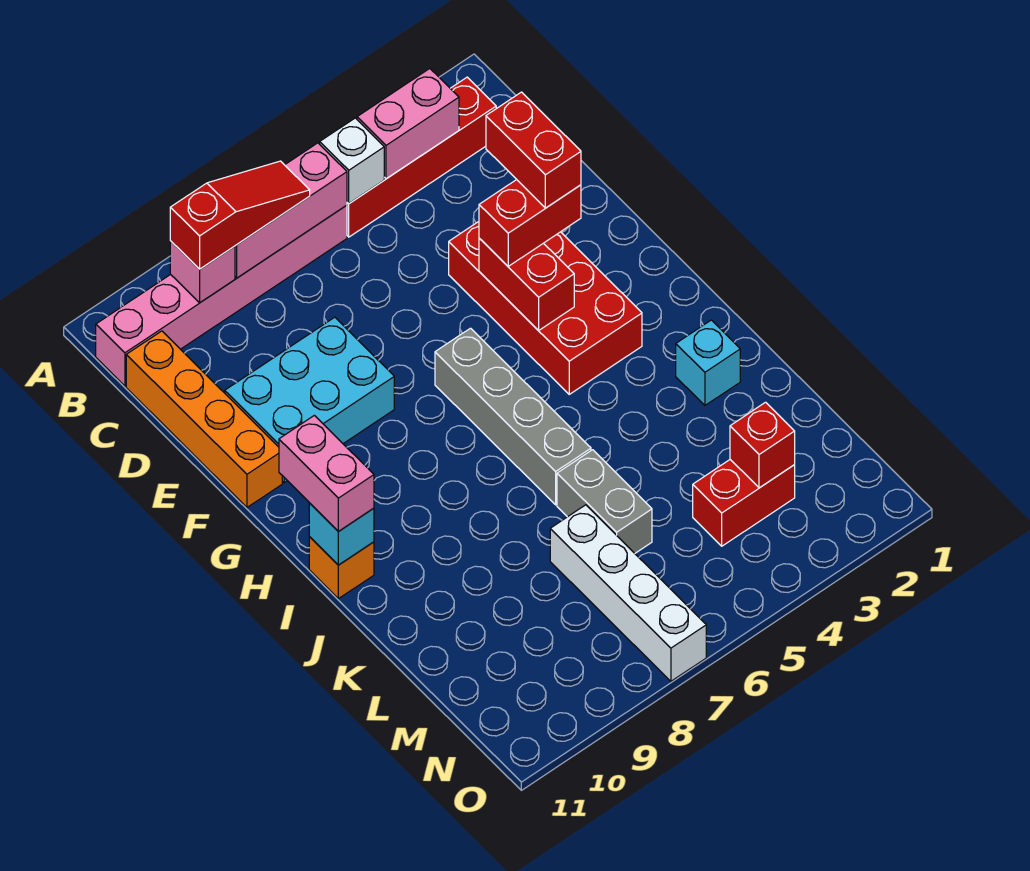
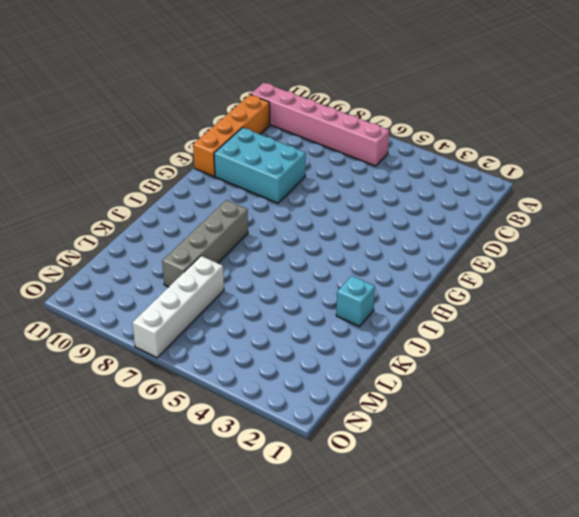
grey 1x4 brick [162,200,248,287] -> grey 1x4 brick moved to [435,328,591,505]
none -> red 1x4 brick [347,77,496,237]
none -> red 2x4 brick [449,222,642,394]
none -> orange 1x1 brick [309,537,374,599]

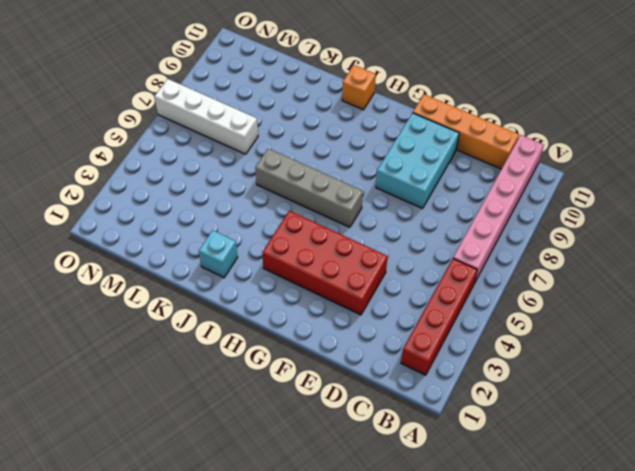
none -> grey 1x2 brick [557,450,652,553]
none -> red 1x2 brick [693,460,795,546]
none -> pink 1x2 brick [357,69,459,179]

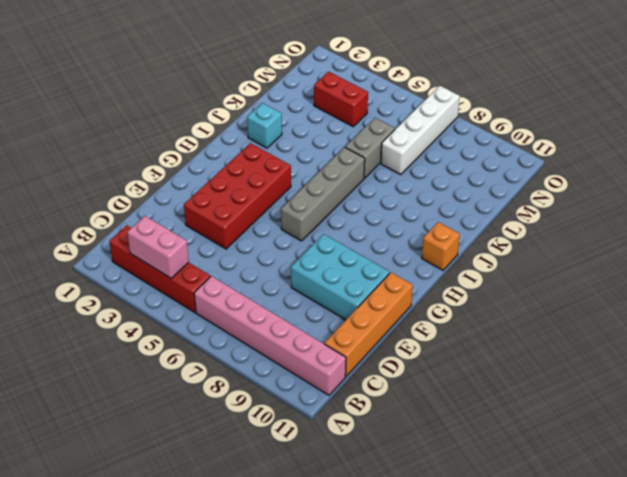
none -> white 1x1 brick [320,118,384,203]
none -> pink 1x3 brick [235,143,347,278]
none -> pink 1x1 brick [170,241,235,303]

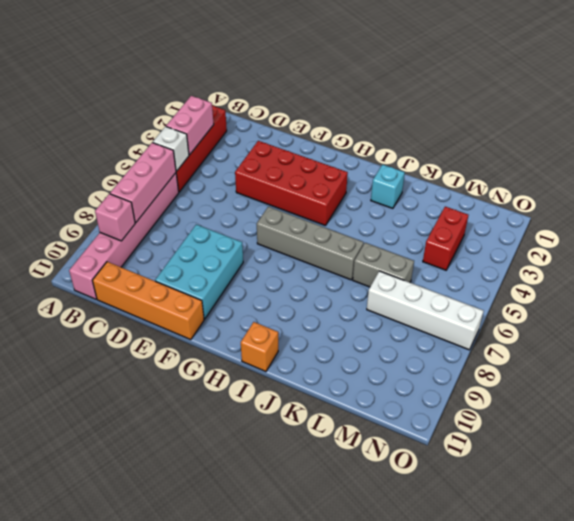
none -> red 1x2 brick [479,238,574,331]
none -> cyan 1x1 brick [309,503,374,565]
none -> red 1x1 brick [730,402,795,488]

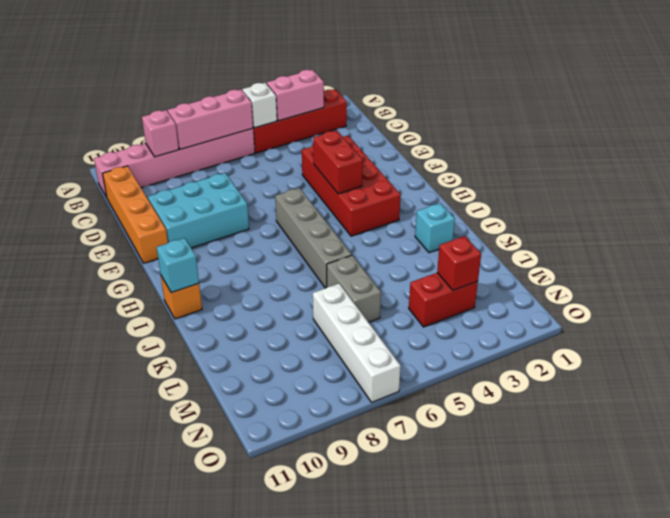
none -> red 1x3 slope [170,161,310,269]
none -> red 1x2 brick [479,180,581,266]
none -> pink 1x2 brick [279,415,374,532]

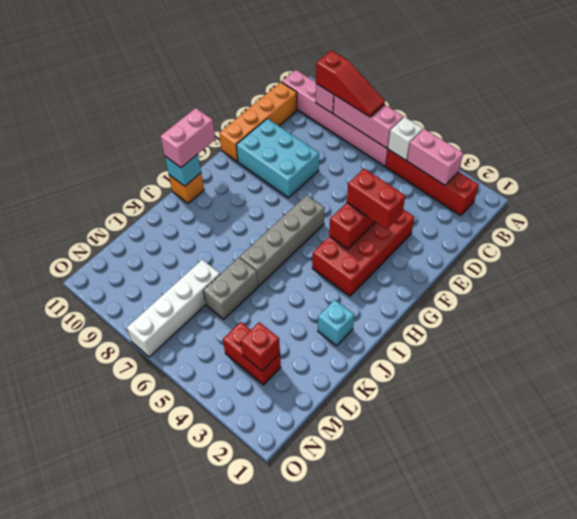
none -> red 1x2 brick [486,92,581,208]

